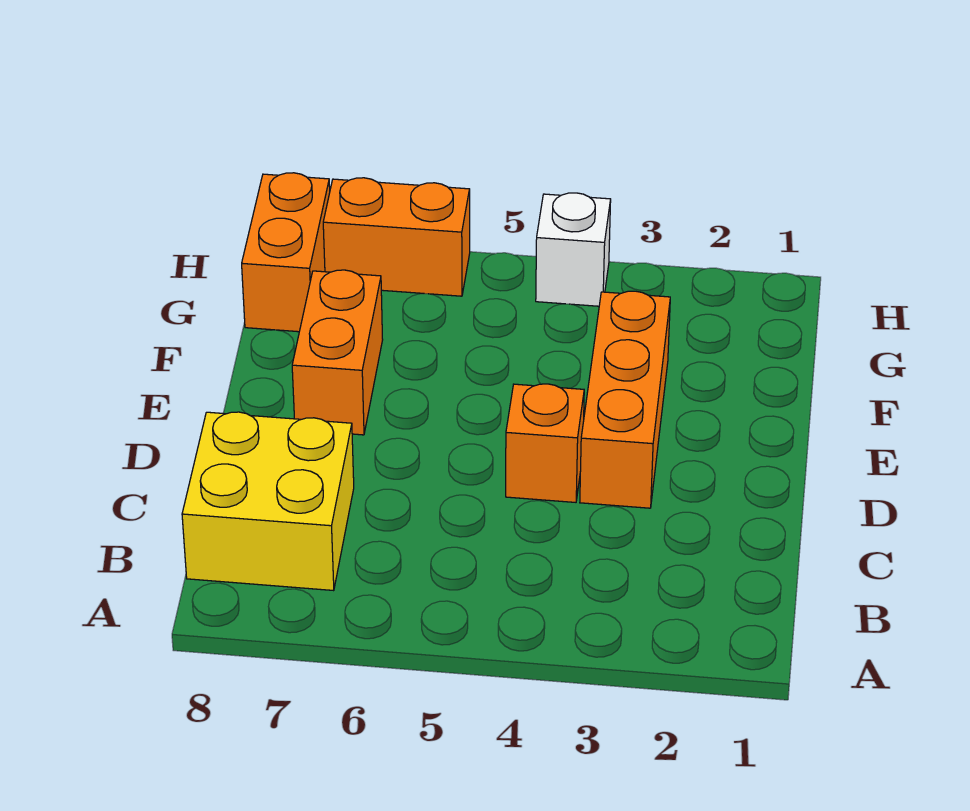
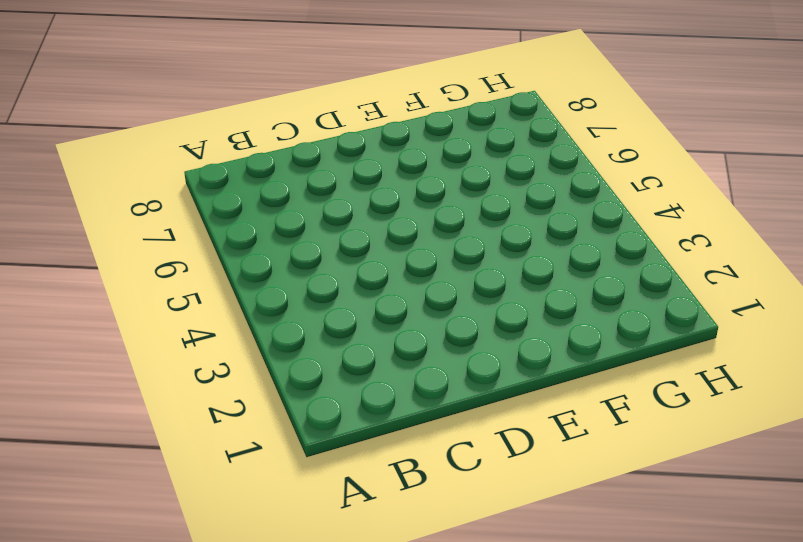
none -> yellow 2x2 brick [182,412,354,591]
none -> orange 1x3 brick [580,291,670,508]

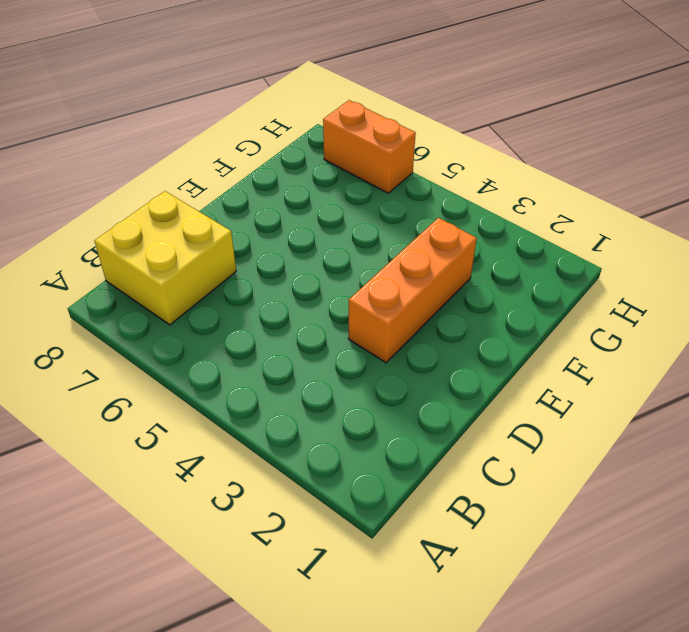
none -> orange 1x1 brick [506,384,584,502]
none -> orange 1x2 brick [292,270,383,435]

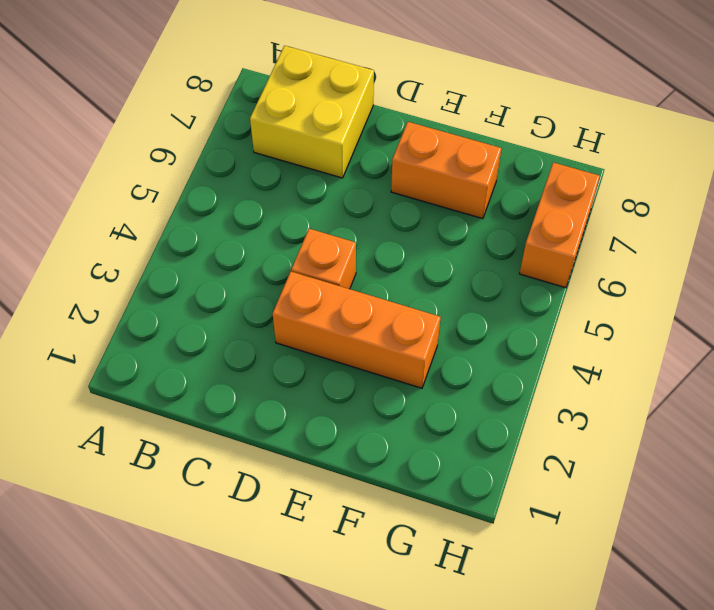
none -> orange 1x2 brick [242,173,330,332]
none -> white 1x1 brick [536,193,611,306]

